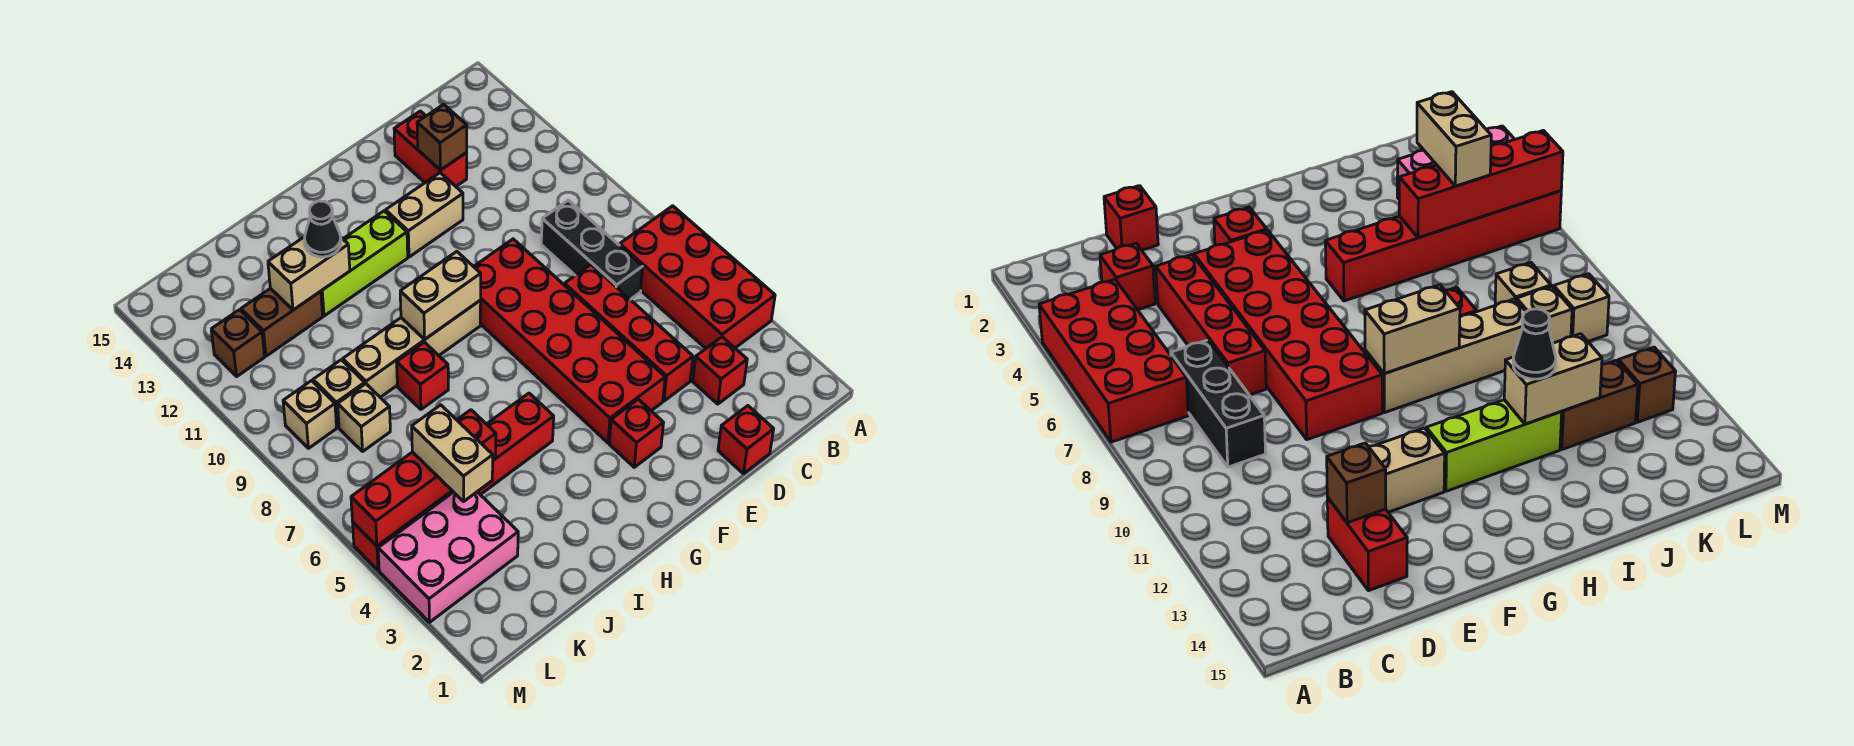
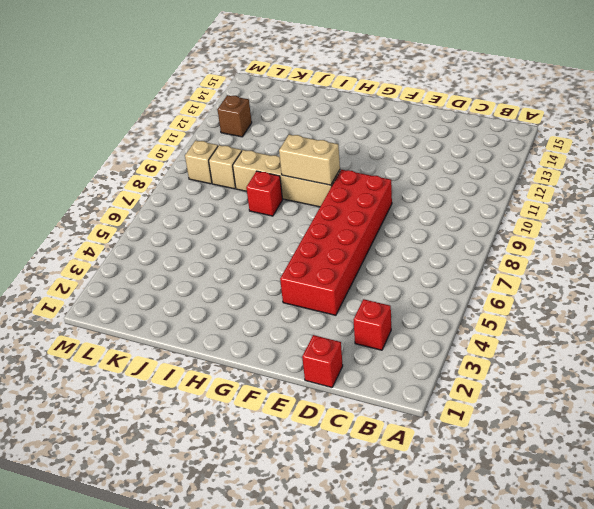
none -> red 2x4 brick [620,206,775,348]
none -> black 1x3 brick [541,200,643,300]
none -> red 1x4 brick [564,265,693,401]

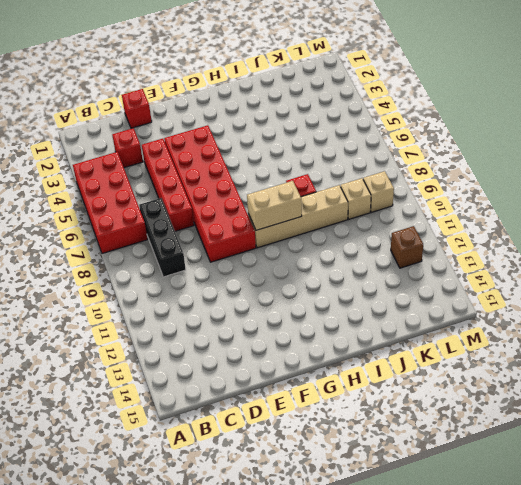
none -> red 1x2 brick [394,111,467,186]
none -> tan 1x2 brick [386,173,463,257]
none -> red 1x1 brick [609,399,663,467]

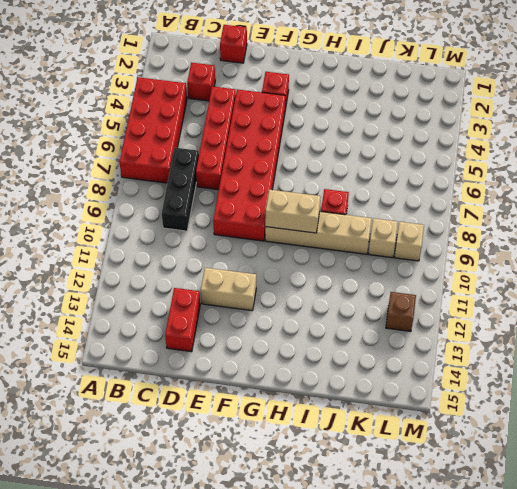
none -> lime 1x3 brick [321,211,408,316]
none -> red 1x6 brick [353,393,554,570]
none -> brown 1x2 brick [241,288,323,356]

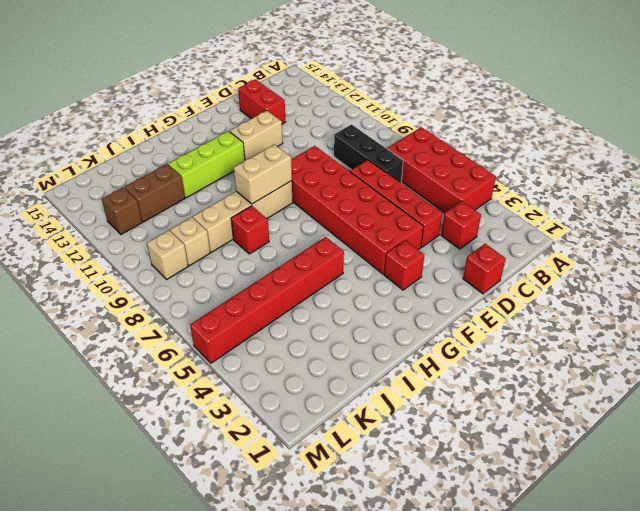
none -> pink 2x3 brick [378,492,518,622]
none -> tan 1x1 brick [338,384,390,451]
none -> brown 1x1 brick [417,104,467,170]

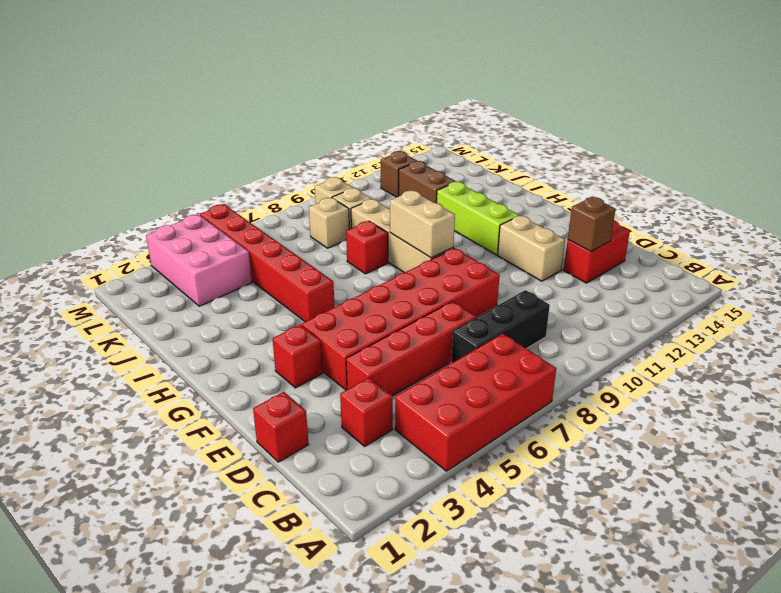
none -> tan 1x2 brick [268,237,350,310]
none -> red 1x4 brick [351,410,496,546]
none -> black 1x1 cone [305,201,341,257]

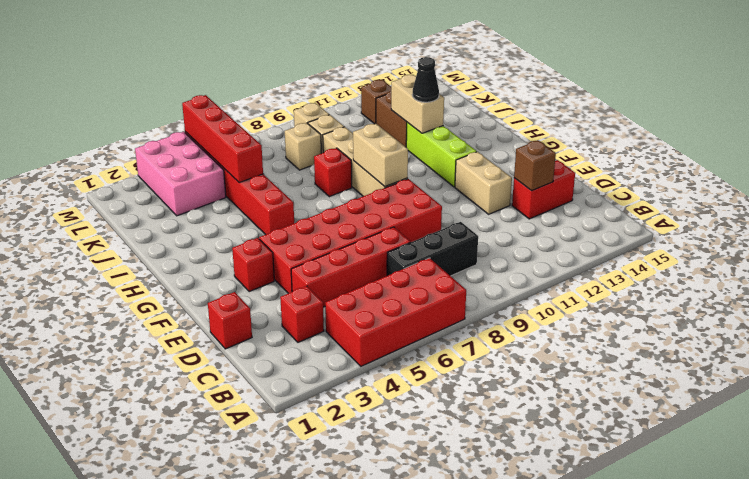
none -> tan 1x2 brick [412,405,493,501]

